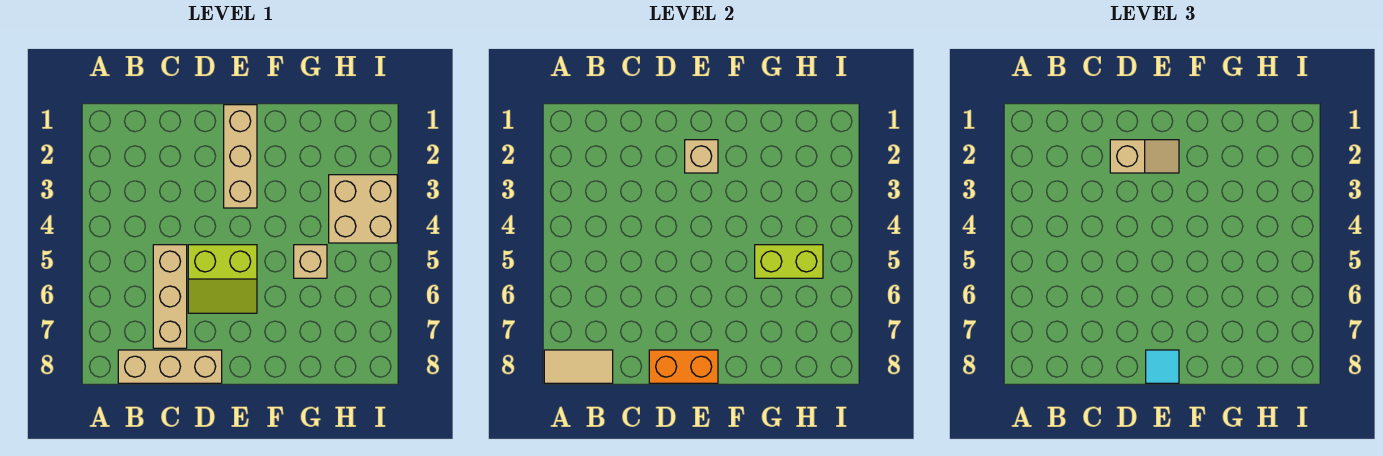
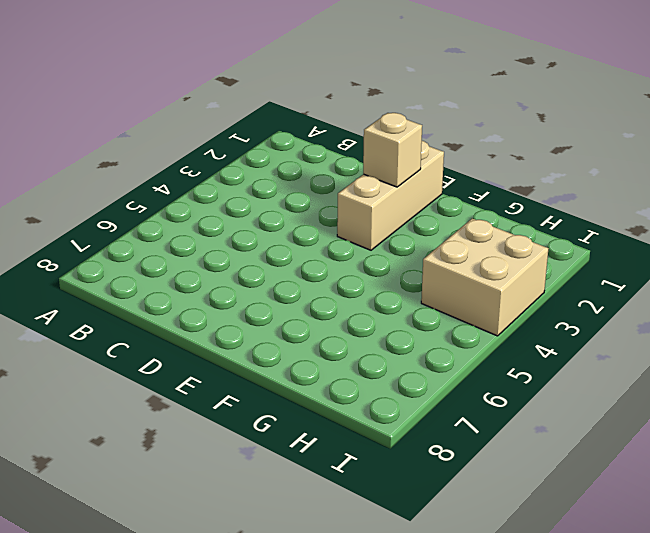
none -> tan 1x3 brick [118,350,222,383]
none -> tan 1x3 brick [153,245,187,348]
none -> lime 2x2 slope [188,245,257,313]

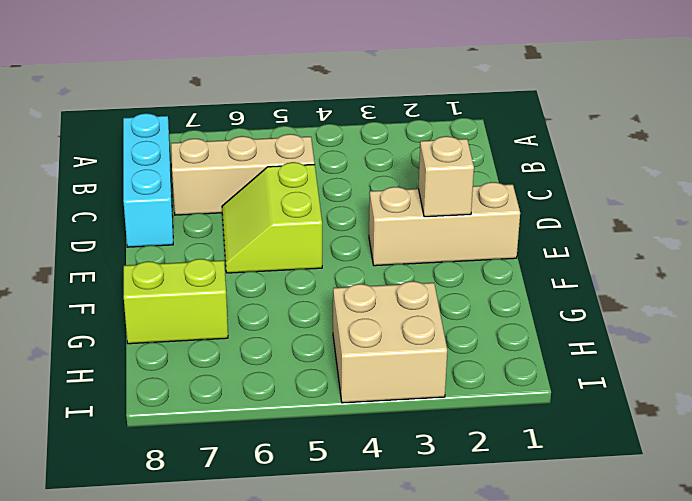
cyan 1x3 brick [123,113,173,247] -> tan 1x3 brick [118,350,222,383]
lime 1x2 brick [124,259,228,344] -> lime 1x2 brick turned to [755,245,823,278]
none -> tan 1x1 brick [294,245,327,278]
none -> tan 1x2 tile [544,350,613,383]
none -> orange 1x2 brick [649,350,718,383]

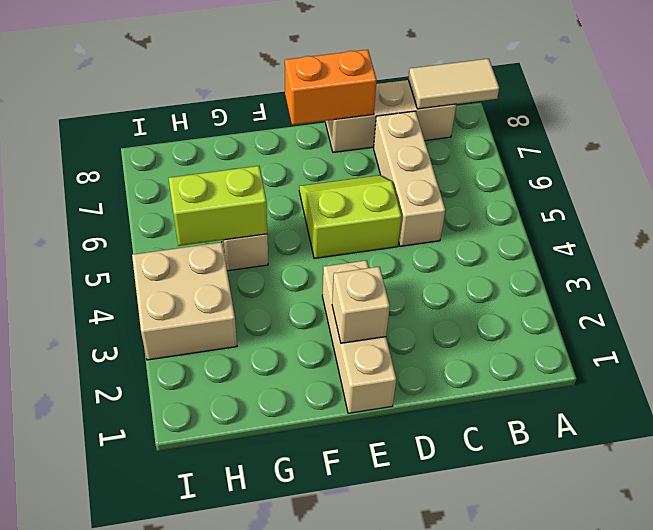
none -> tan 1x2 slope [1110,140,1179,173]
none -> cyan 1x1 tile [1146,350,1179,383]

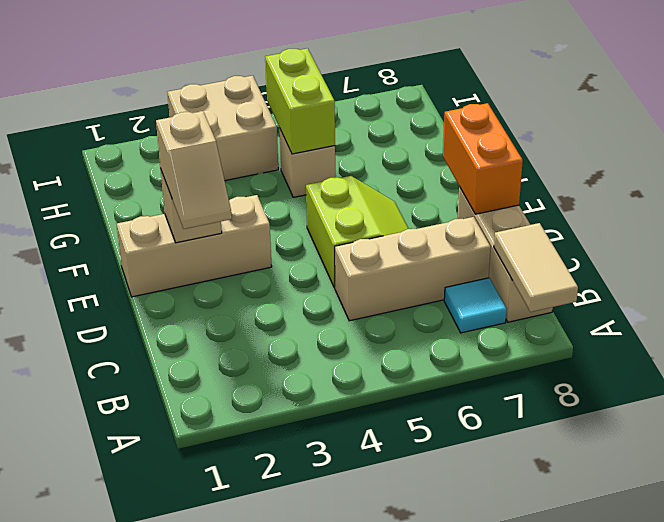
cyan 1x1 tile [444,278,507,333] -> cyan 1x1 tile moved to [1146,350,1179,383]
tan 1x2 slope [156,111,232,229] -> tan 1x2 slope turned to [1110,140,1179,173]

